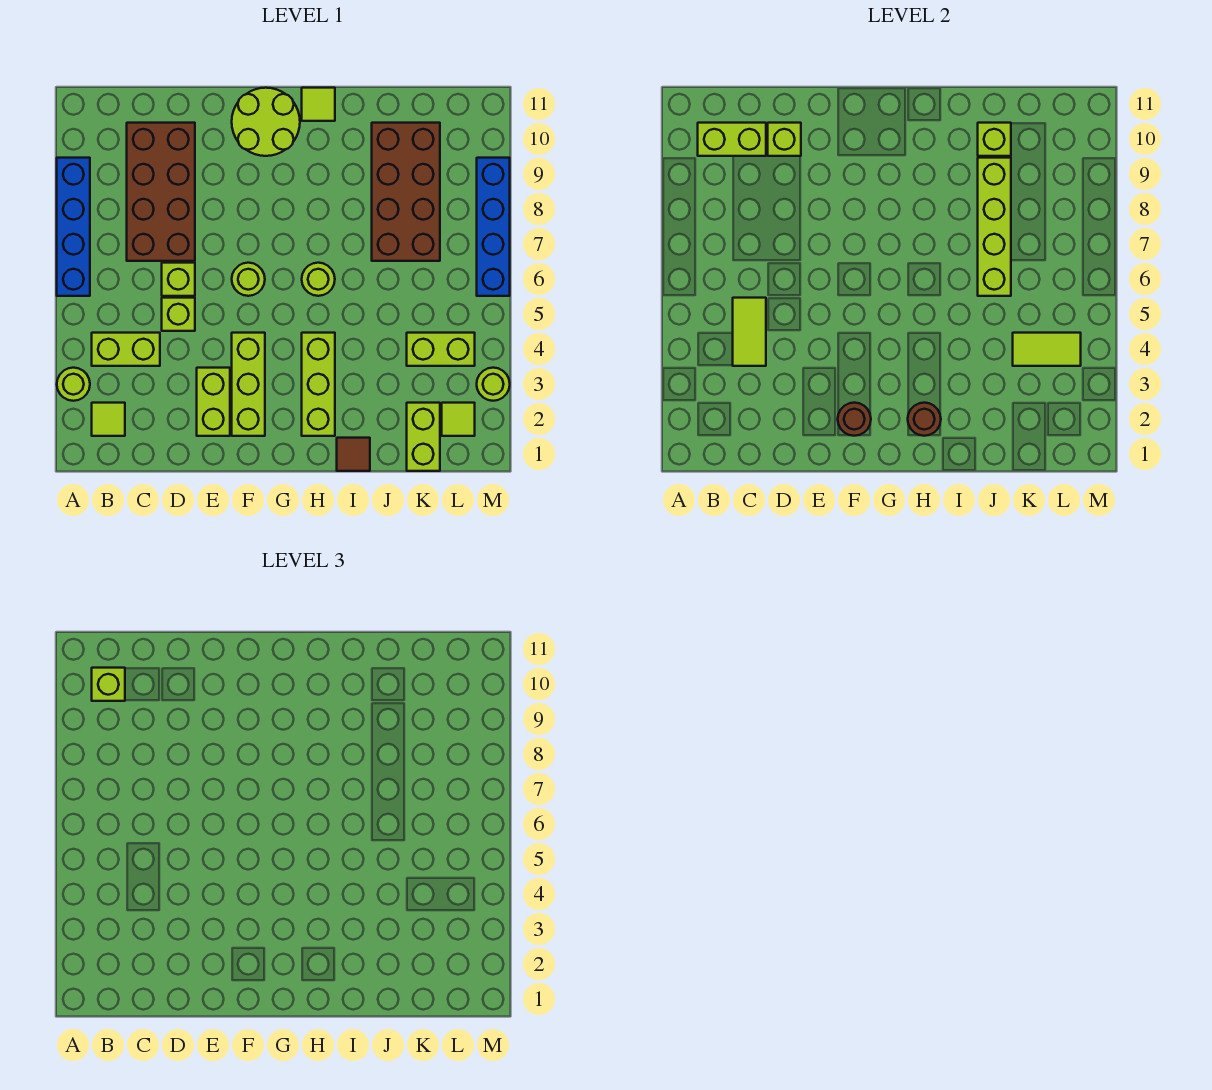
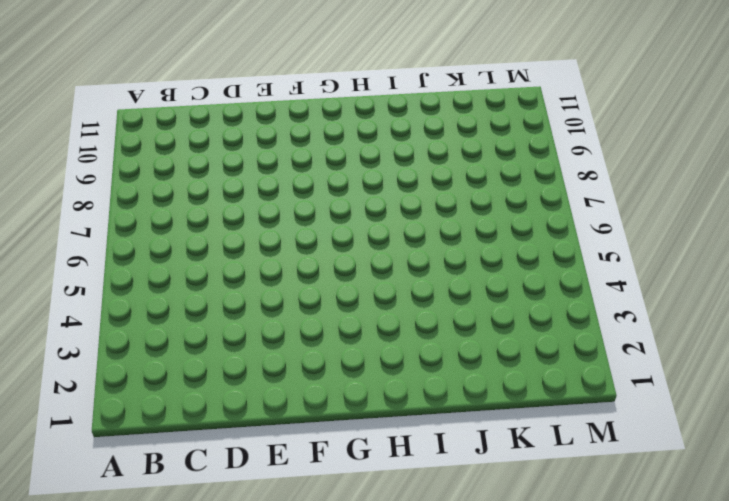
none -> lime 1x1 round brick [57,368,90,401]
none -> blue 1x4 brick [57,158,90,296]
none -> lime 1x1 tile [92,403,125,436]
none -> lime 1x2 brick [92,333,160,366]

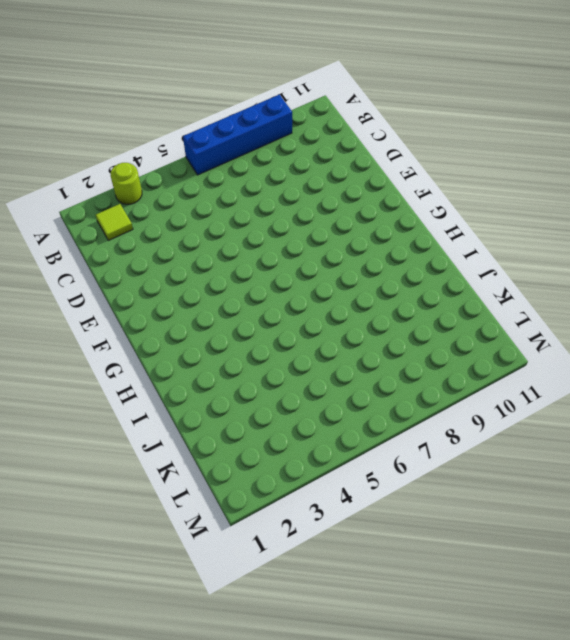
none -> lime 1x2 brick [92,333,160,366]
none -> brown 2x4 brick [127,123,195,261]
none -> lime 1x1 brick [162,298,195,331]
none -> lime 1x1 brick [162,263,195,296]

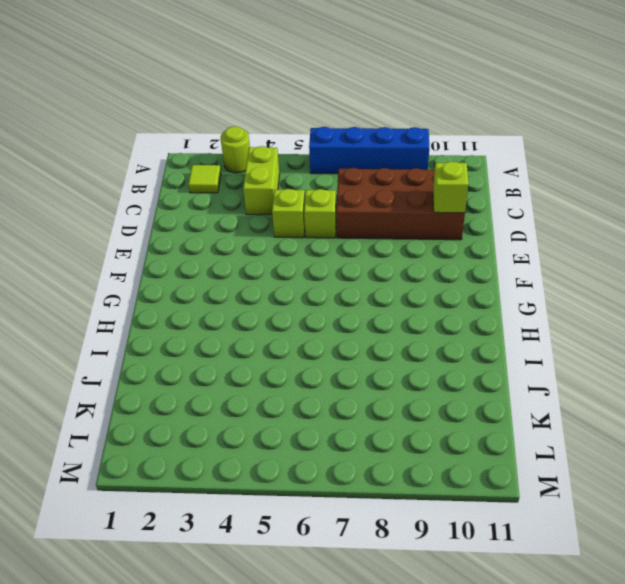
none -> lime 1x2 brick [197,368,230,436]
none -> lime 1x3 brick [232,333,265,436]
none -> lime 1x1 round brick [232,263,265,296]
none -> lime 2x2 round brick [232,88,300,156]

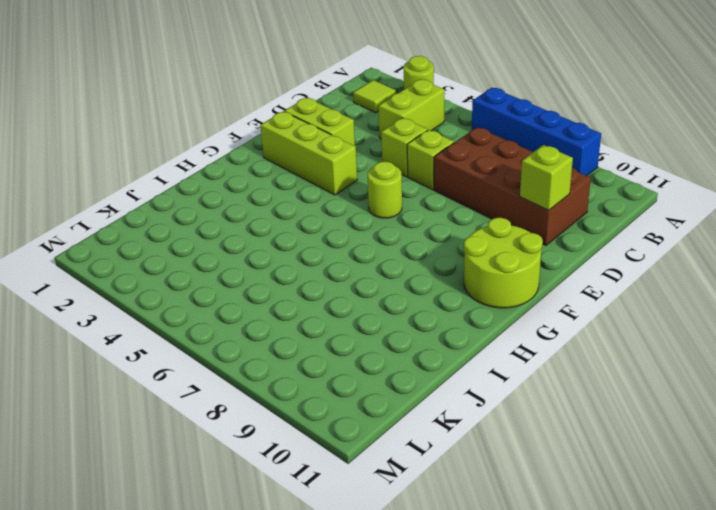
none -> lime 1x3 brick [302,333,335,436]
none -> lime 1x1 round brick [302,263,335,296]
none -> lime 1x1 tile [302,88,335,121]
none -> brown 1x1 tile [337,438,370,471]

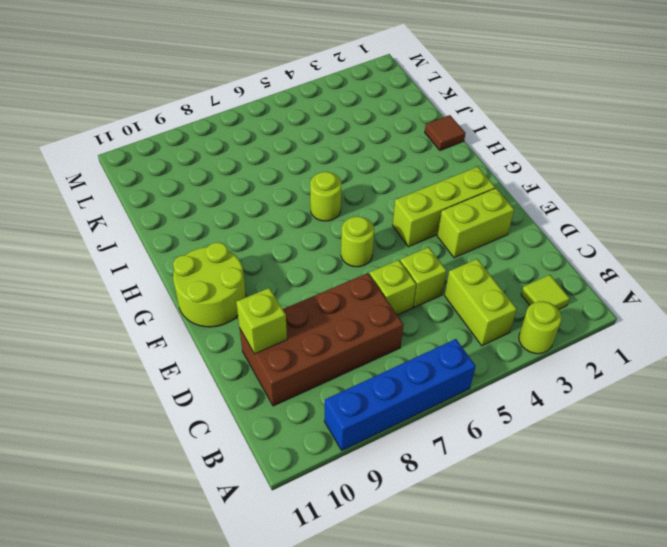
none -> lime 1x3 brick [302,333,335,436]
none -> lime 1x1 tile [302,88,335,121]
none -> brown 2x4 brick [372,123,440,261]
none -> lime 1x2 brick [407,403,440,471]

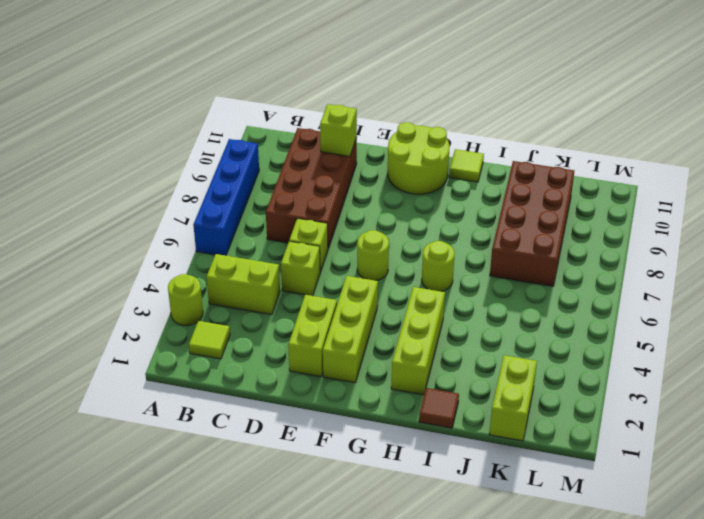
none -> lime 1x2 brick [407,333,475,366]
none -> lime 1x1 tile [442,403,475,436]
none -> lime 1x1 round brick [477,368,510,401]
none -> blue 1x4 brick [477,158,510,296]

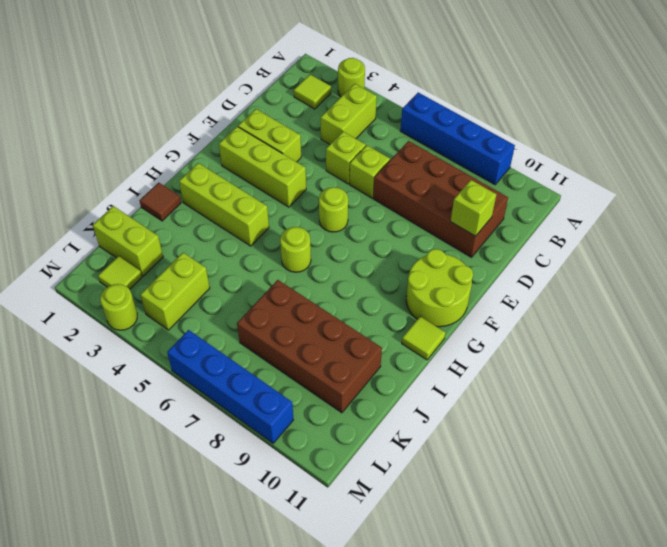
none -> lime 1x2 brick [698,123,766,156]
none -> lime 1x2 tile [733,298,766,366]
none -> brown 1x1 round brick [838,403,871,436]
none -> brown 1x1 round brick [908,403,941,436]

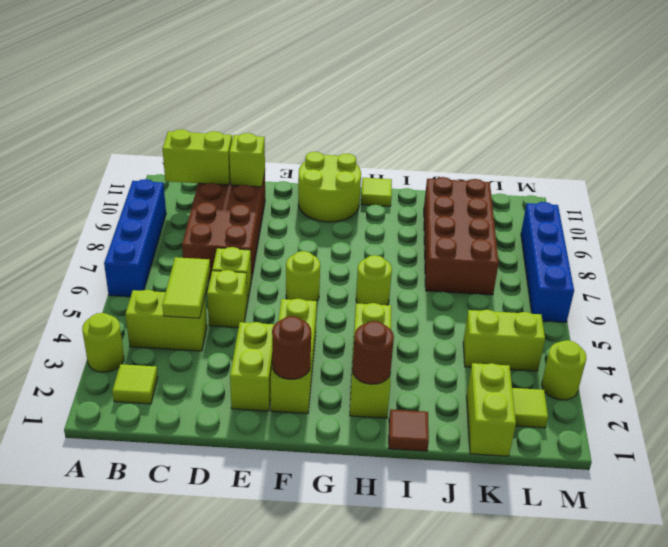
none -> lime 1x4 brick [978,158,1011,296]
none -> lime 1x1 brick [978,123,1011,156]
none -> lime 1x2 tile [1013,333,1081,366]
none -> lime 1x1 brick [92,668,125,701]

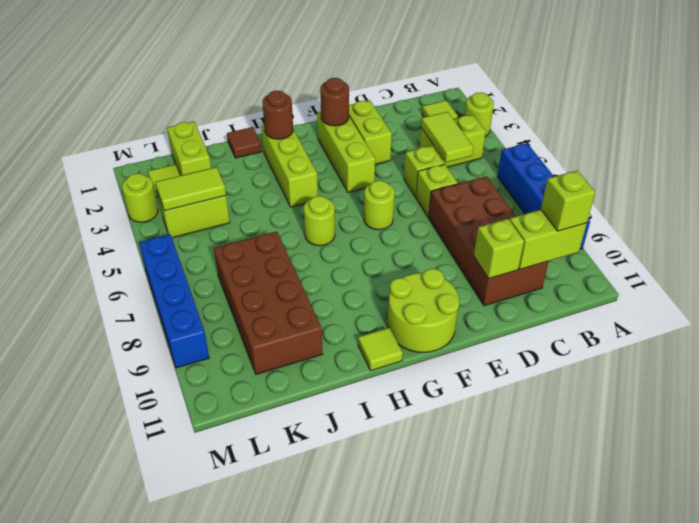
none -> lime 1x4 brick [978,158,1011,296]
none -> lime 1x1 brick [978,123,1011,156]

